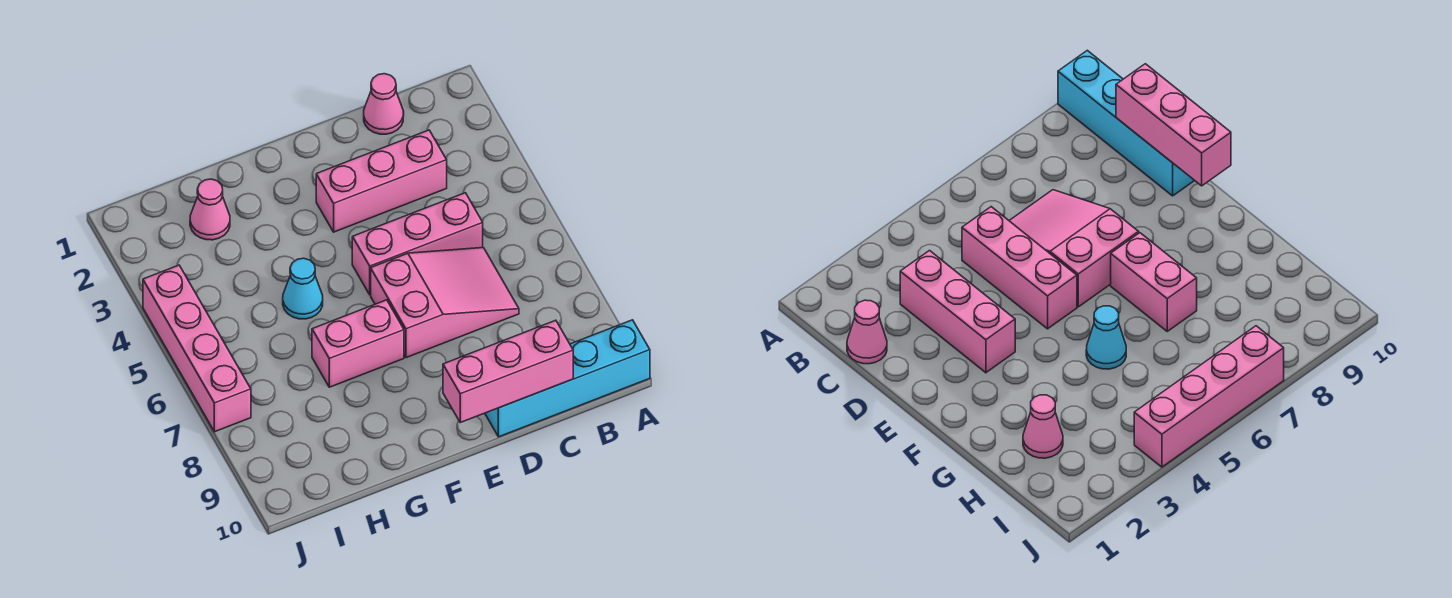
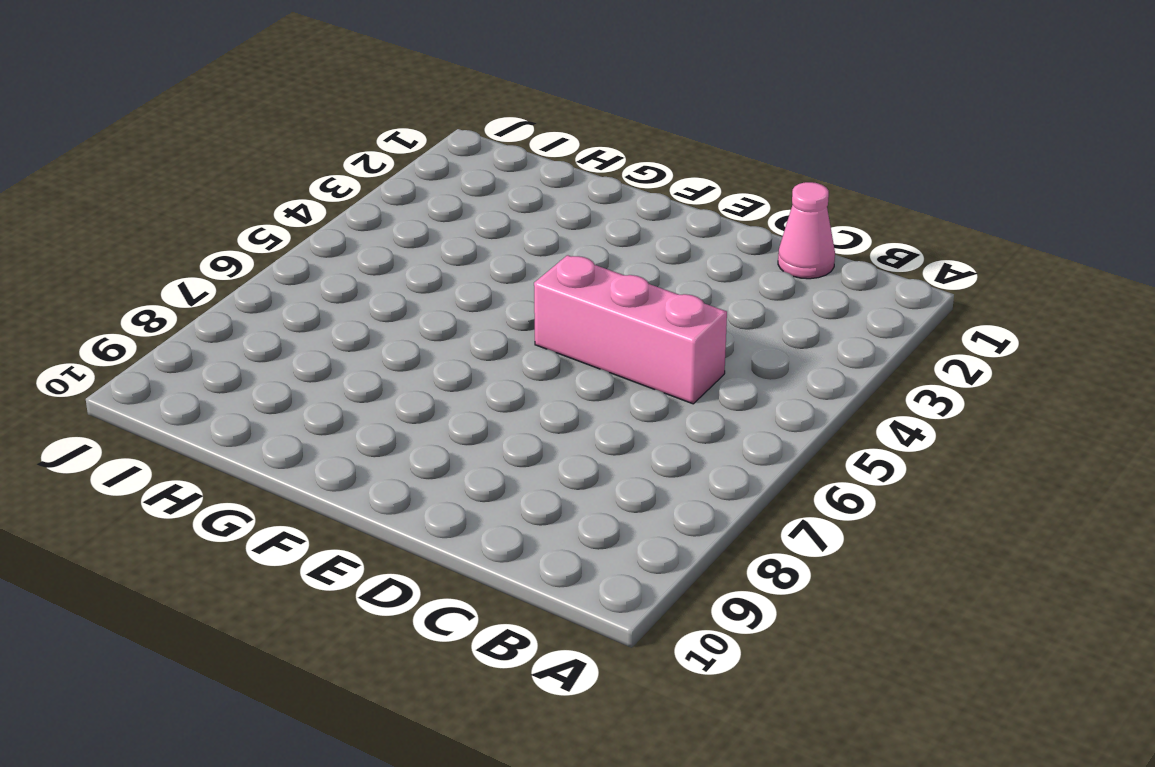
none -> cyan 1x4 brick [485,320,650,437]
none -> pink 1x3 brick [316,130,447,232]

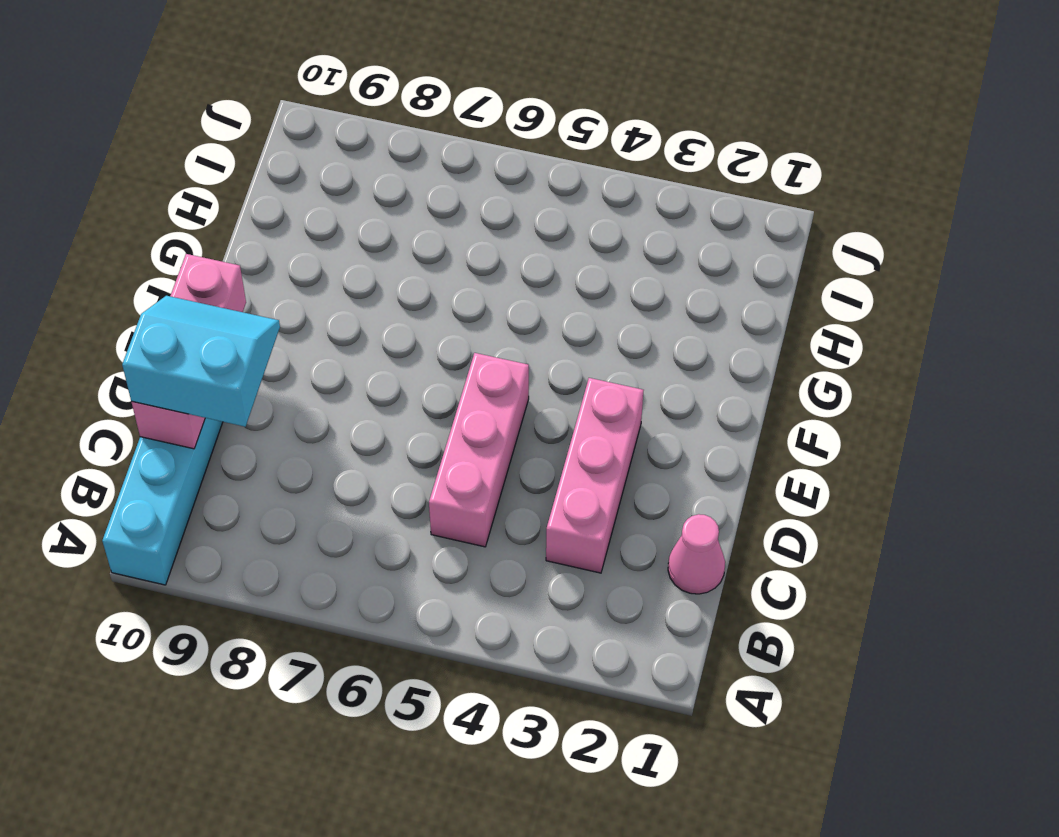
cyan 2x2 slope [122,296,280,427] -> none
none -> pink 2x3 slope [371,248,519,358]
none -> pink 1x2 brick [312,300,404,387]

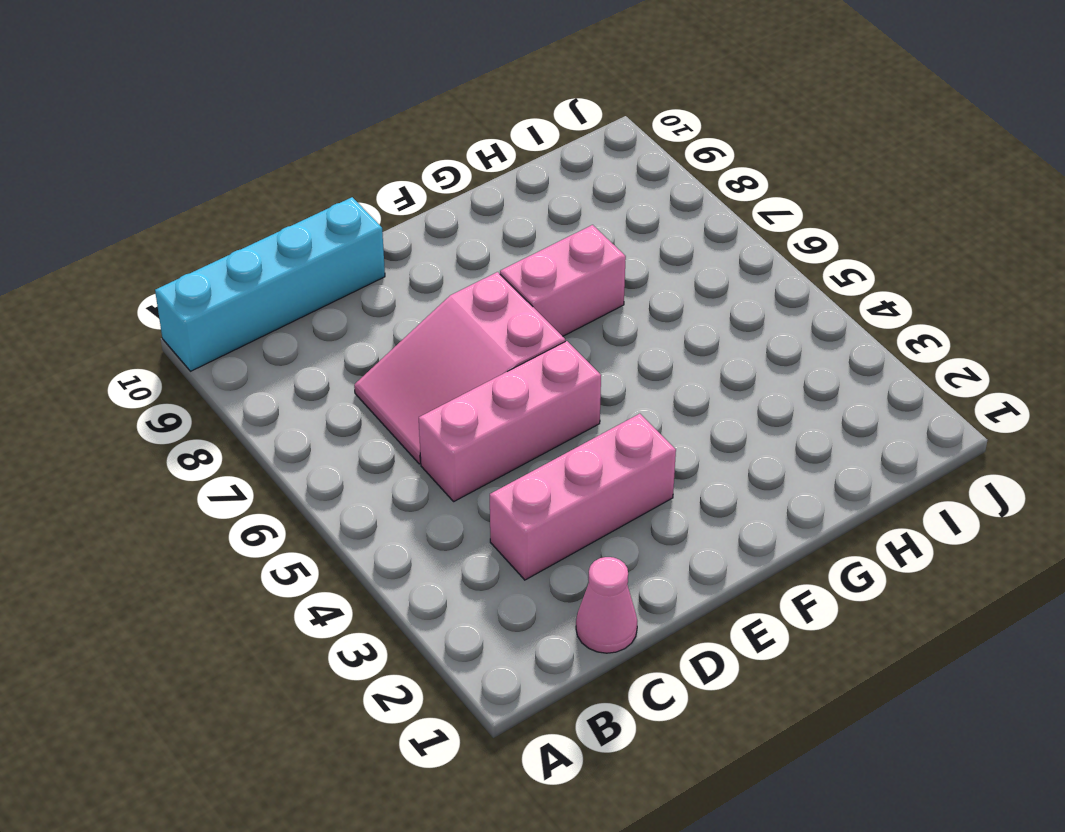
none -> cyan 1x1 cone [283,258,323,319]
none -> pink 1x1 cone [190,179,230,240]

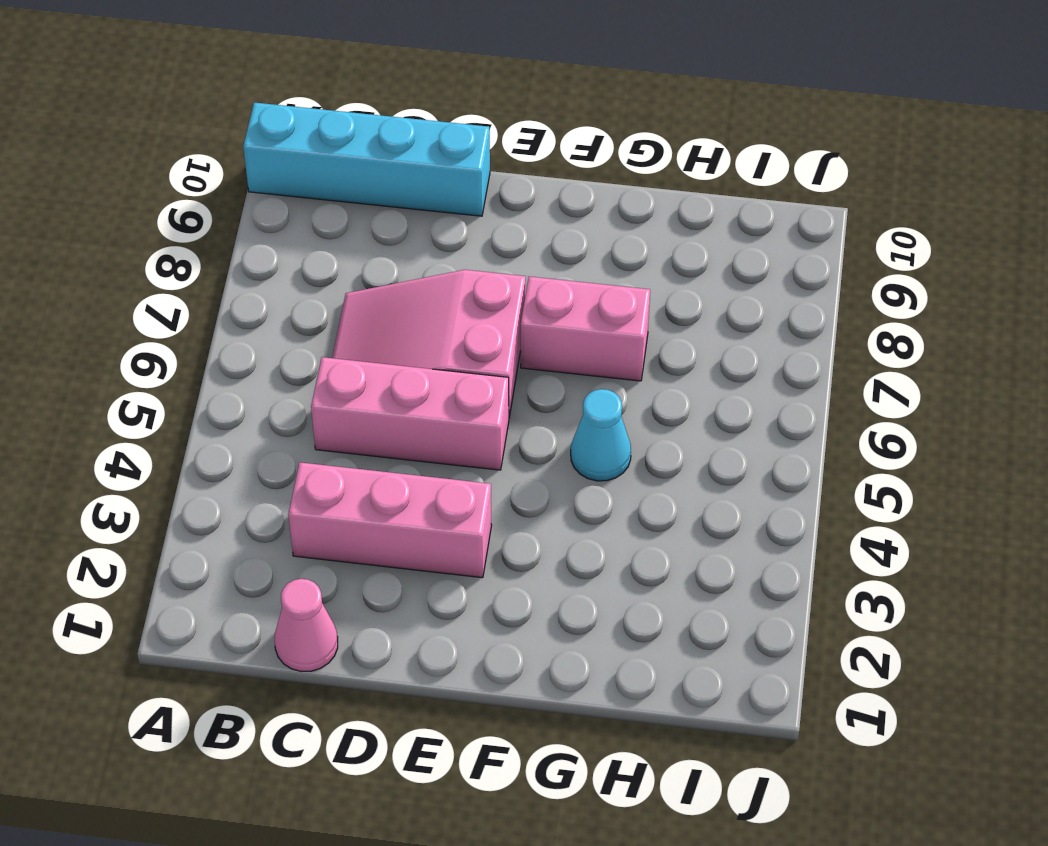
none -> pink 1x1 cone [190,179,230,240]
none -> pink 1x4 brick [143,265,251,432]

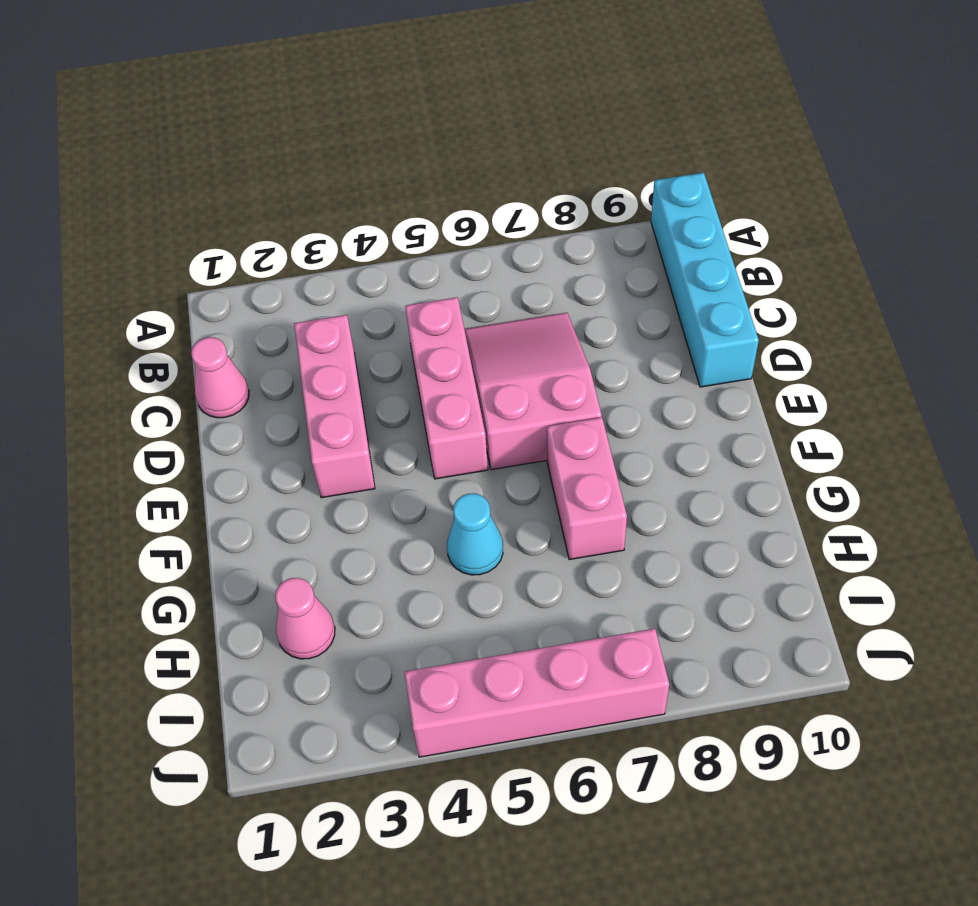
none -> pink 1x3 brick [443,320,573,422]

